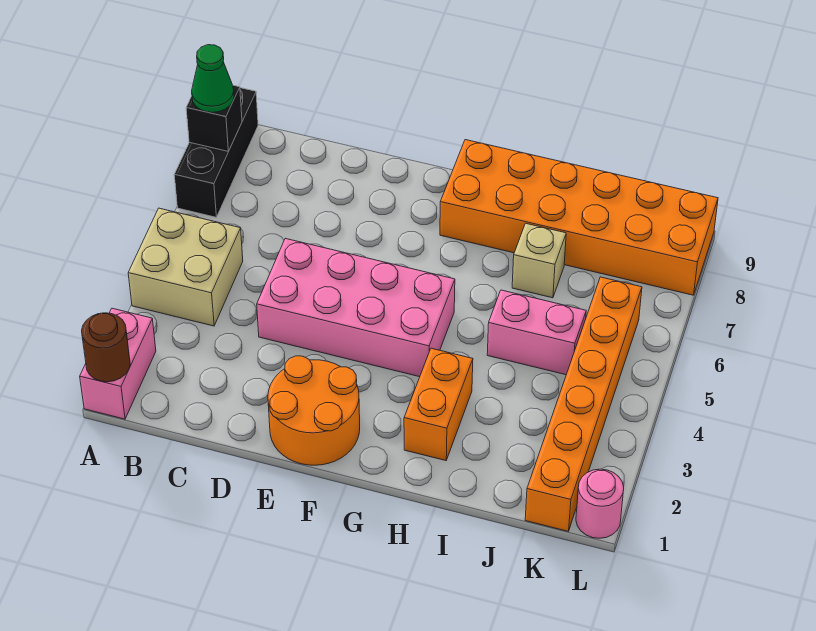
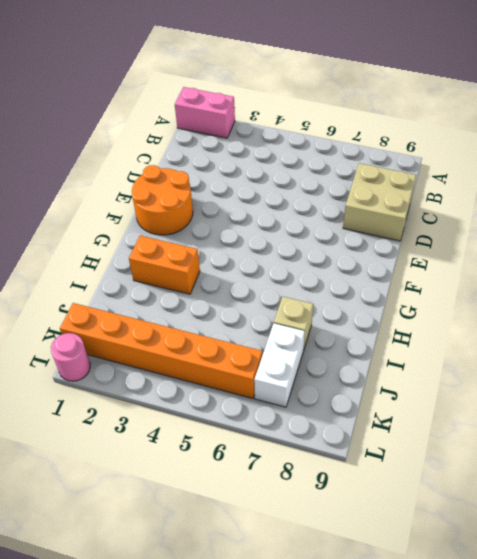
tan 2x2 brick [343,163,416,241] -> tan 2x2 brick moved to [128,208,243,326]
white 1x2 brick [254,323,305,407] -> none
none -> black 1x3 brick [174,88,258,217]
none -> pink 2x4 brick [257,238,455,377]
none -> orange 2x6 brick [440,140,718,295]

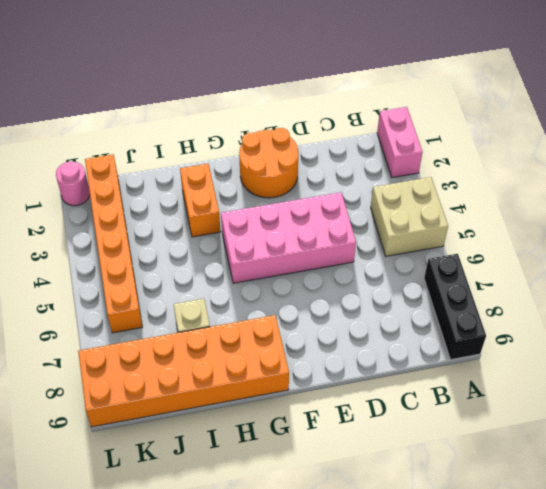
none -> pink 1x2 brick [487,290,586,375]
none -> brown 1x1 round brick [82,313,130,382]
none -> black 1x1 brick [186,85,242,151]

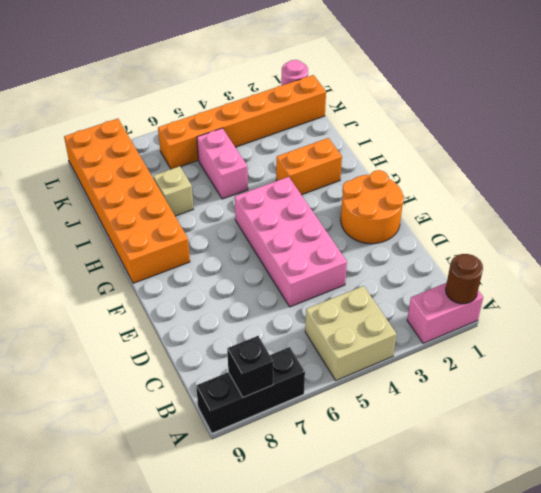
none -> green 1x1 cone [192,45,234,112]

